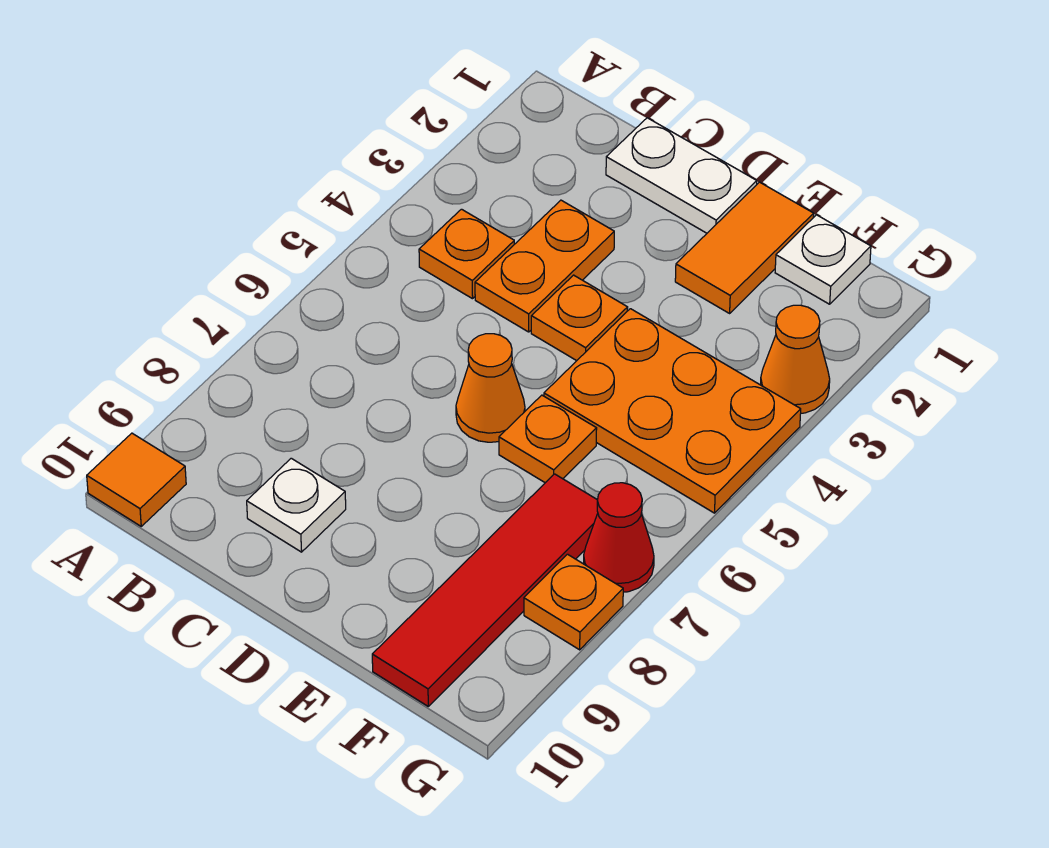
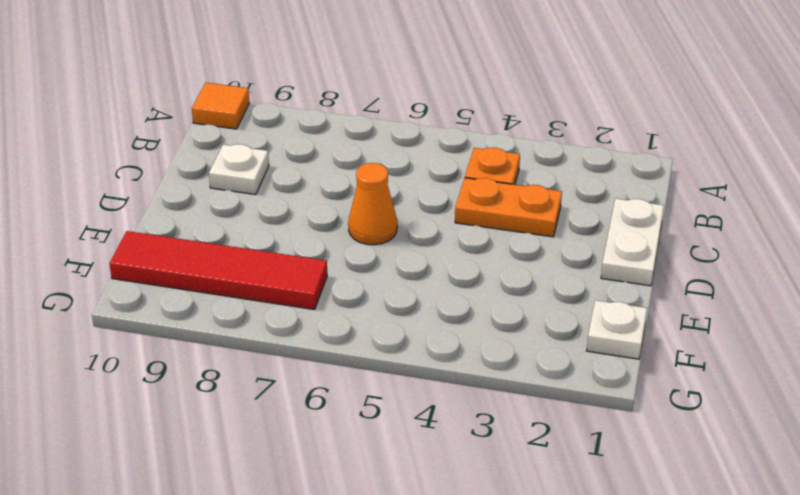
none -> orange 1x1 plate [531,275,628,361]
none -> orange 1x2 tile [675,182,814,313]
none -> orange 2x3 plate [544,309,801,513]

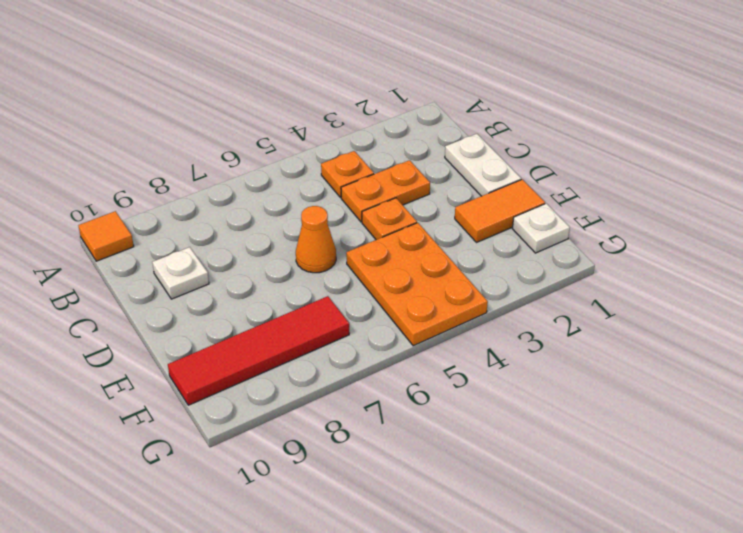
none -> orange 1x1 plate [499,395,597,483]
none -> orange 1x1 cone [761,305,830,413]
none -> red 1x1 cone [584,483,654,592]

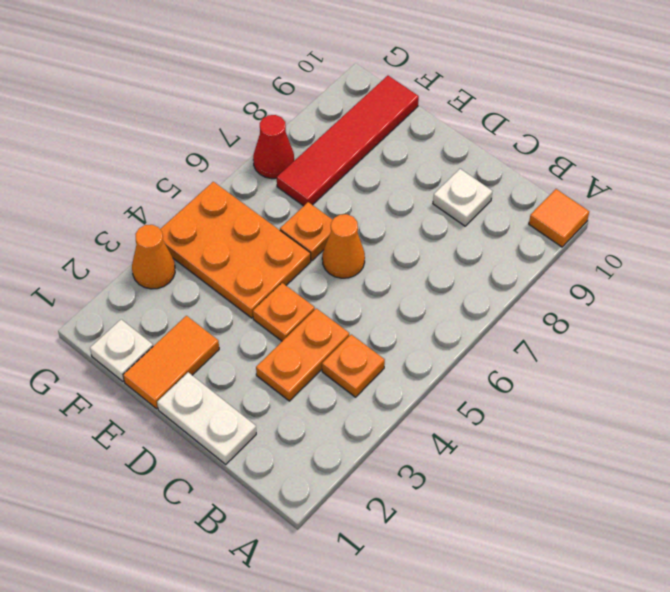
none -> orange 1x1 plate [524,554,623,650]

